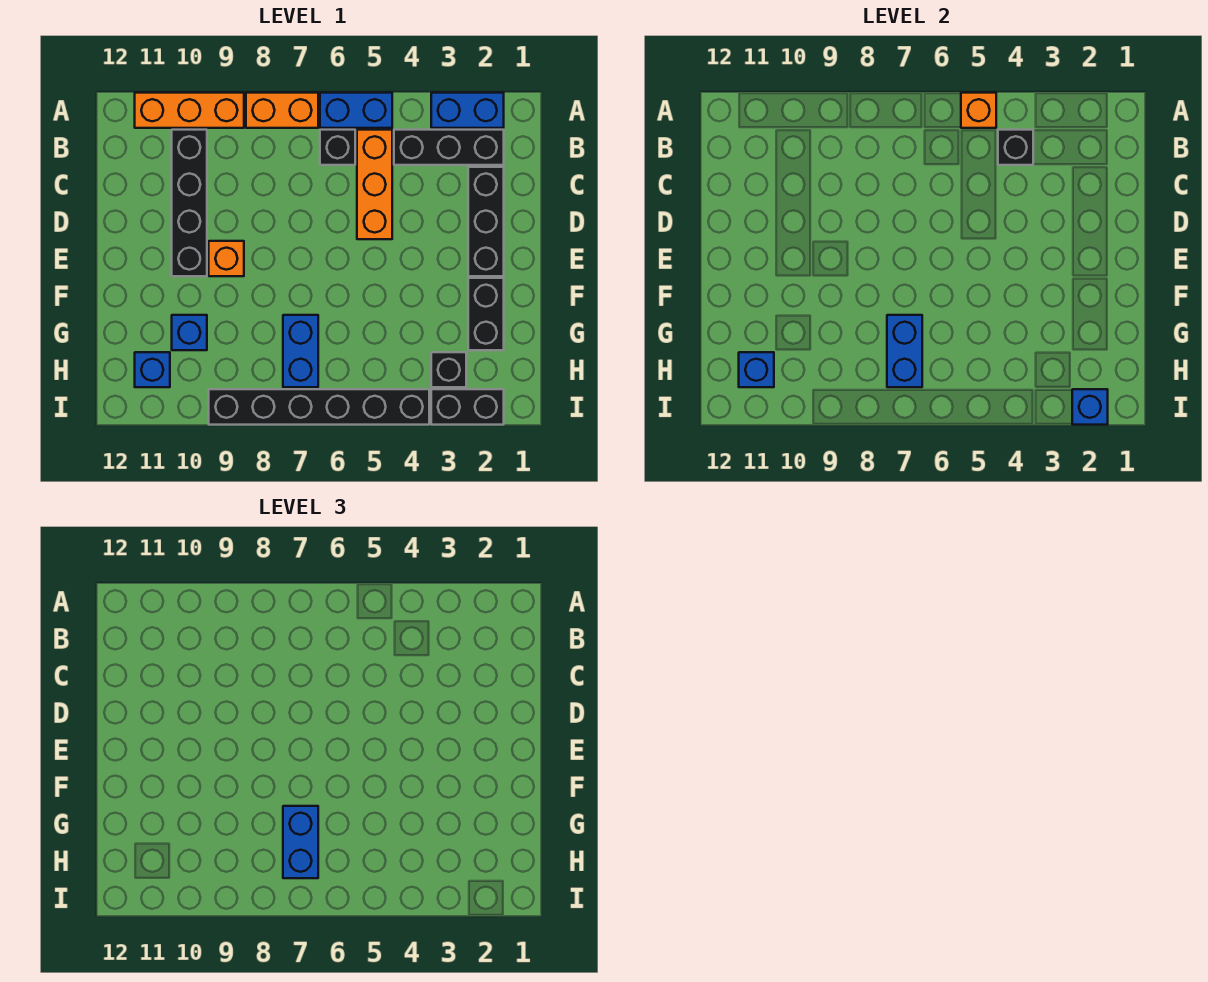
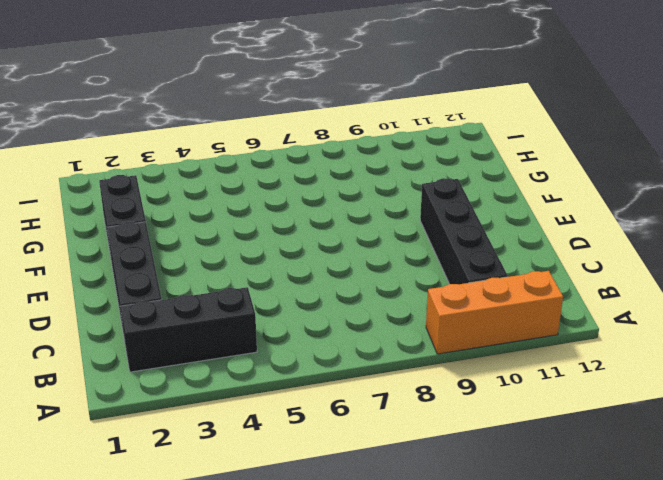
none -> blue 1x2 brick [431,93,504,128]
none -> blue 1x2 brick [320,93,392,128]
none -> orange 1x2 brick [246,93,318,128]

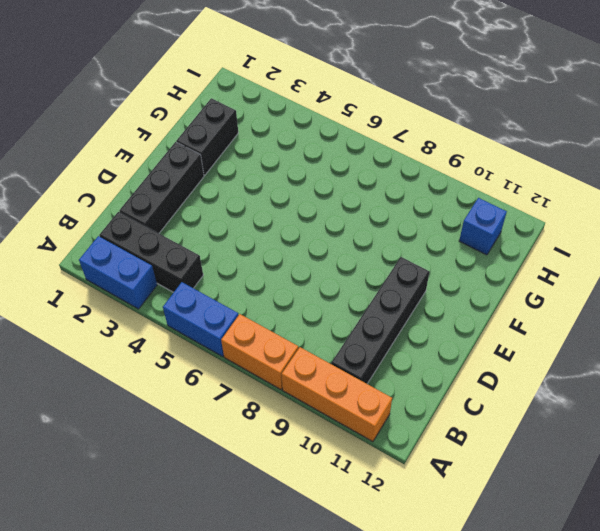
none -> orange 1x3 brick [357,130,392,239]
none -> black 1x1 brick [320,130,355,165]
none -> orange 1x1 brick [209,241,244,276]

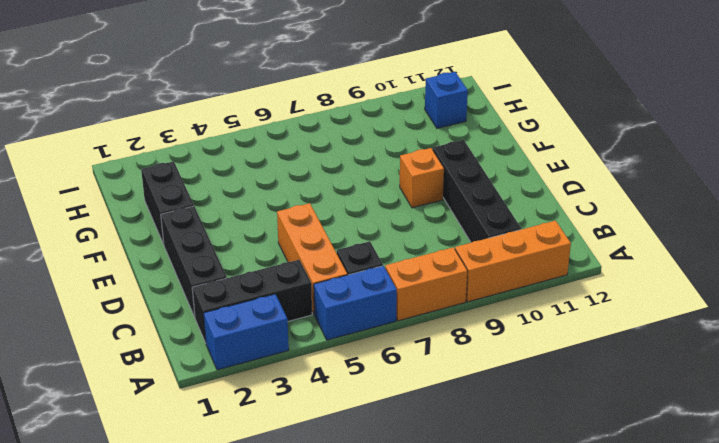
none -> blue 1x2 brick [283,315,318,387]
none -> blue 1x1 brick [172,315,207,350]
none -> black 1x1 brick [431,352,466,387]

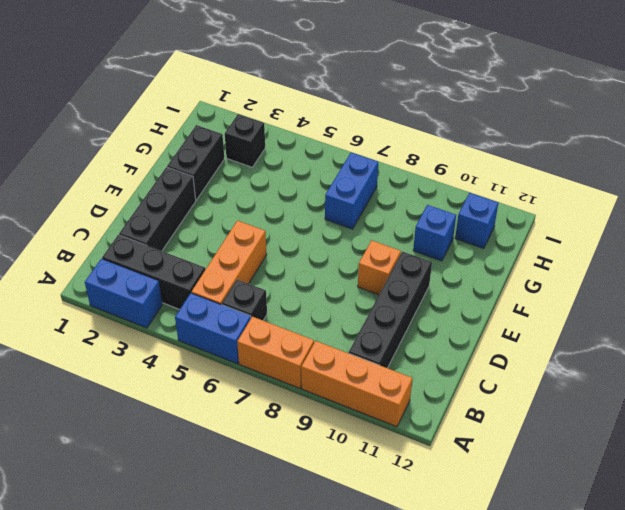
none -> black 1x2 brick [431,389,504,425]
none -> black 1x6 brick [209,389,429,425]
none -> orange 1x1 brick [961,93,996,128]

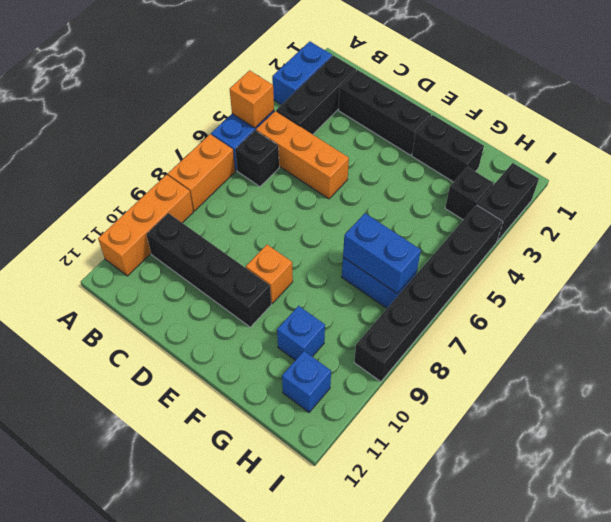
none -> black 1x1 brick [998,130,1033,165]
none -> blue 1x1 brick [739,352,774,387]
none -> blue 1x1 brick [1072,389,1108,425]

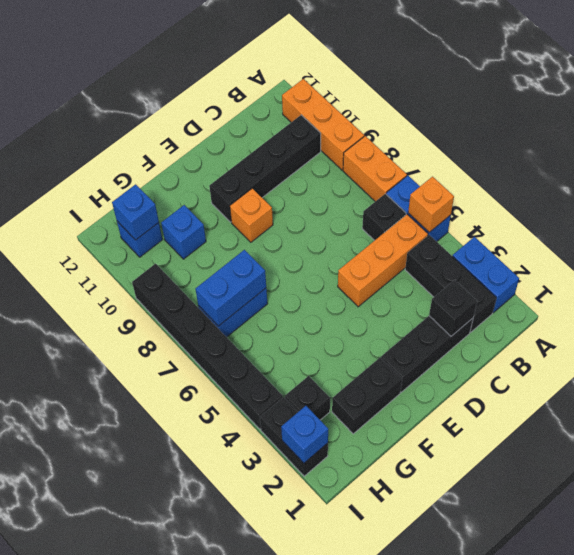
black 1x1 brick [429,280,477,336] -> black 1x1 brick moved to [998,130,1033,165]
none -> blue 1x2 brick [283,806,318,878]

